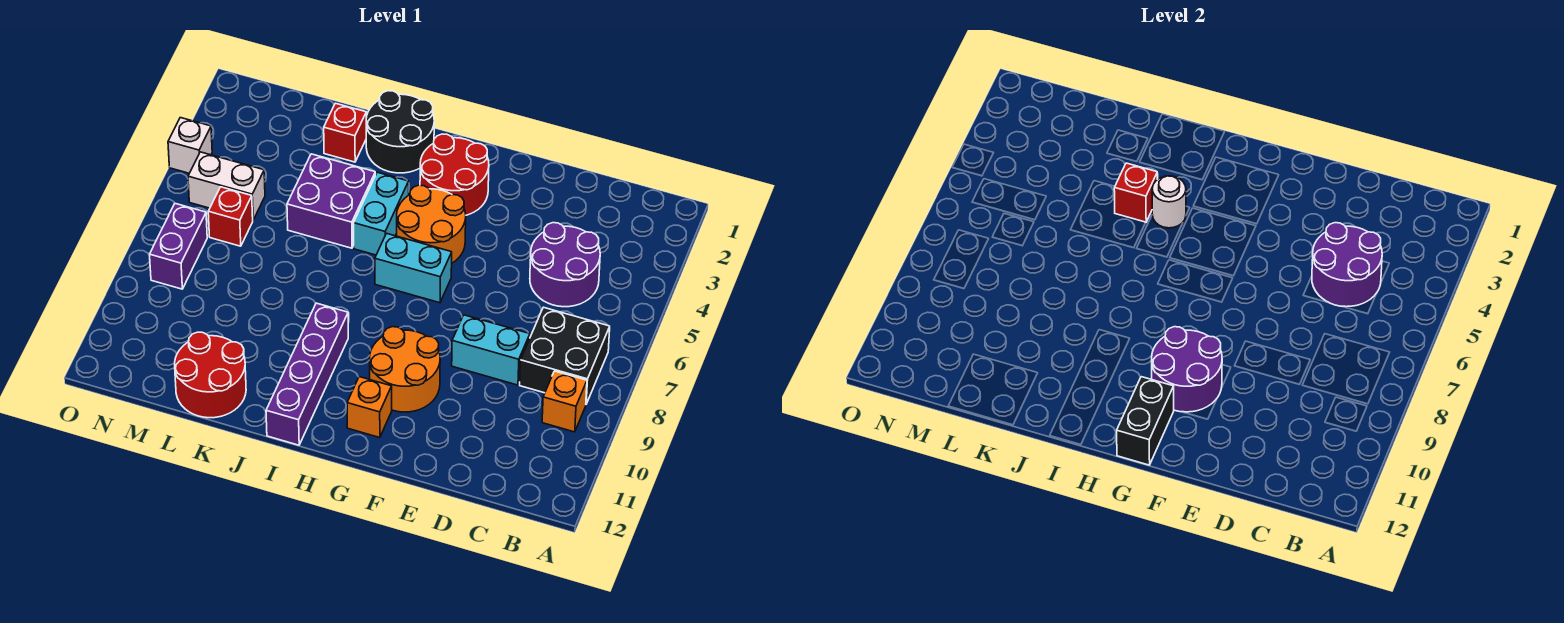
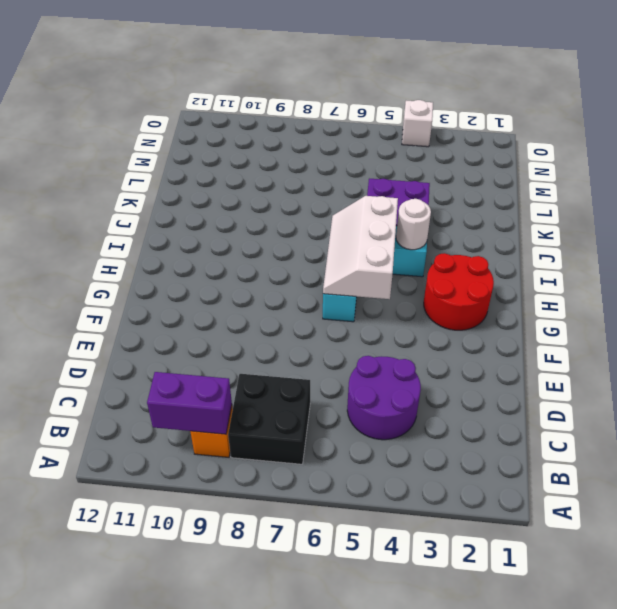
purple 1x2 brick [147,372,232,434] -> purple 1x2 brick moved to [150,204,207,289]
white 2x3 slope [323,196,398,299] -> none
none -> cyan 1x2 brick [452,315,530,385]
none -> orange 2x2 round brick [370,327,440,412]
none -> orange 2x2 round brick [397,185,466,263]

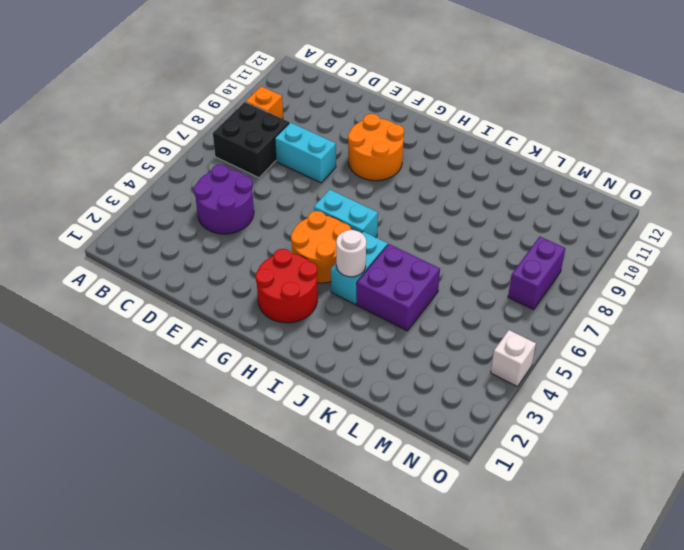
none -> orange 1x1 brick [347,377,392,438]
none -> black 2x2 round brick [366,91,434,173]
none -> purple 1x4 brick [266,303,348,445]

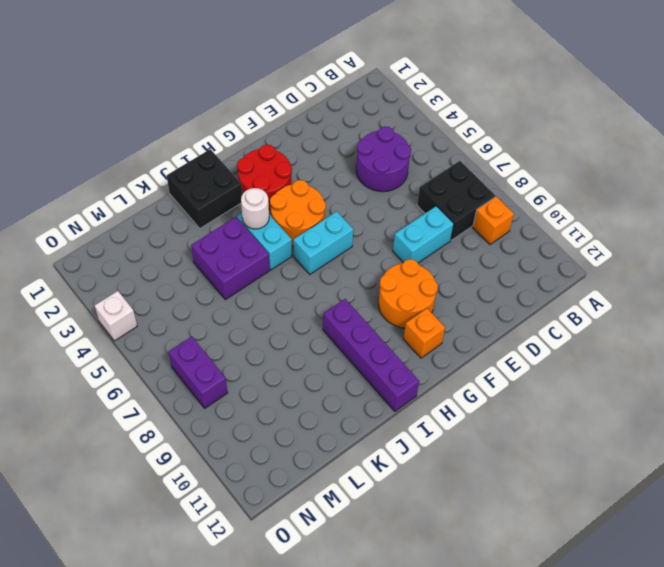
black 2x2 brick [167,149,242,228] -> black 2x2 round brick [366,91,434,173]
none -> red 1x1 brick [324,103,366,162]
none -> red 2x2 round brick [175,332,246,418]
none -> white 1x2 brick [188,152,265,220]

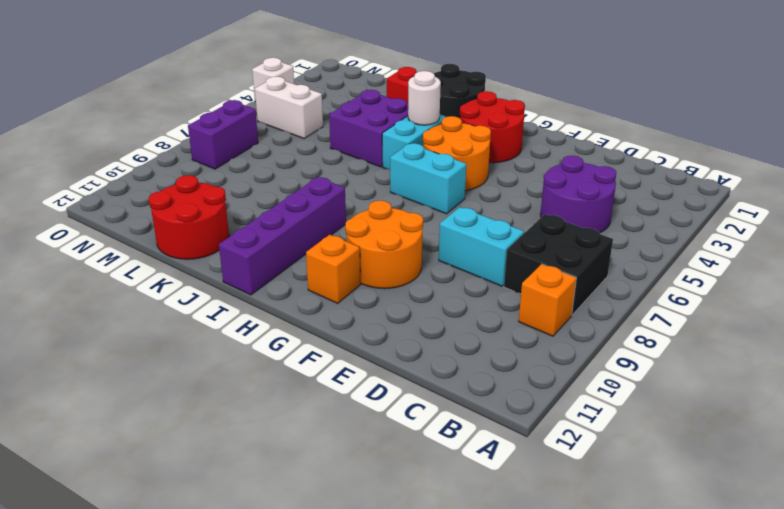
none -> red 1x1 brick [208,187,253,246]
none -> purple 2x2 round brick [1312,223,1382,307]
none -> purple 2x2 round brick [1152,327,1222,412]

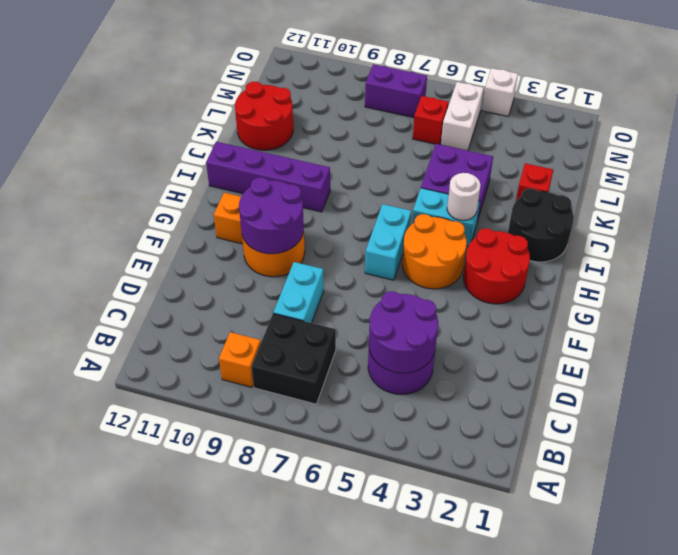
none -> black 1x2 brick [1117,377,1174,465]
none -> red 1x1 brick [1114,163,1157,222]

